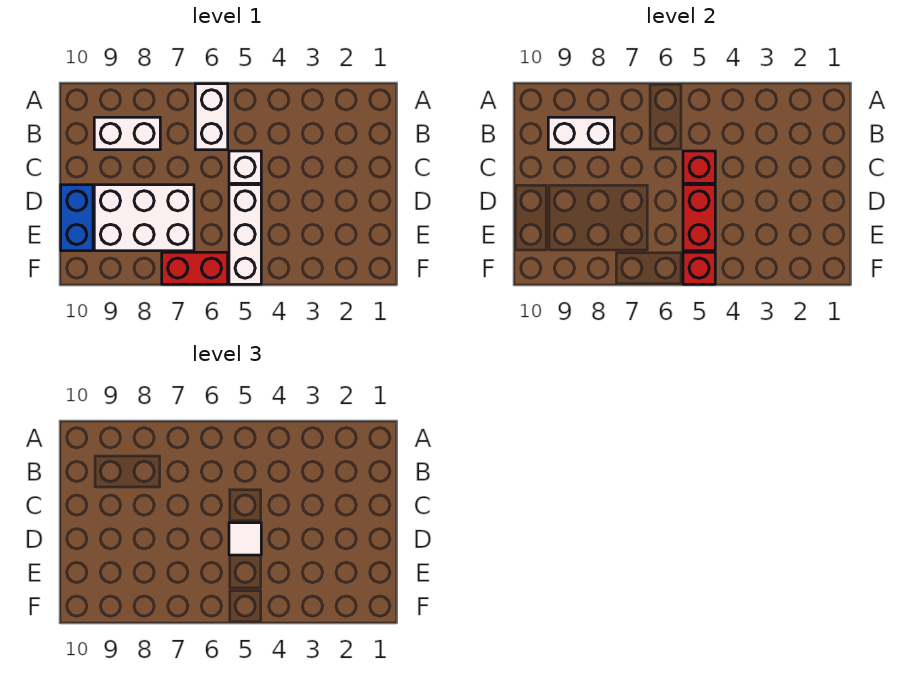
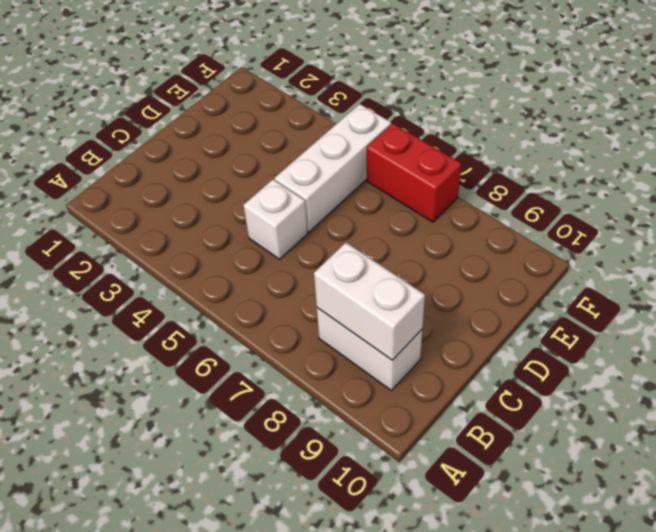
none -> white 1x2 brick [195,84,228,150]
none -> white 2x3 brick [94,185,194,251]
none -> blue 1x2 brick [61,185,93,251]

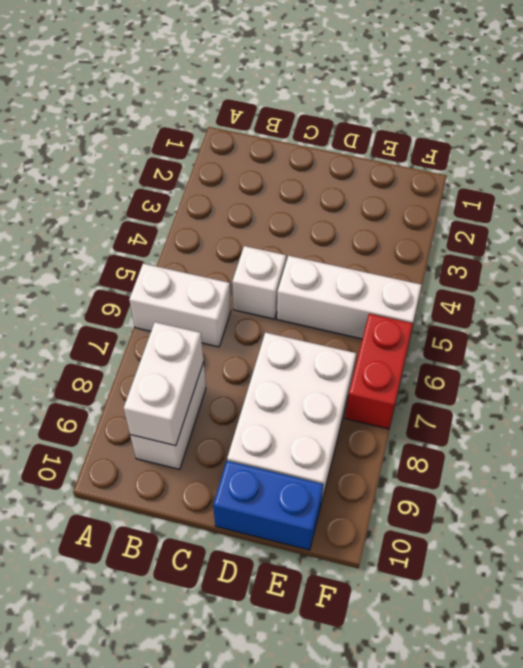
none -> red 1x1 brick [683,151,715,183]
none -> red 1x2 brick [683,185,715,251]
none -> red 1x1 brick [683,252,715,284]

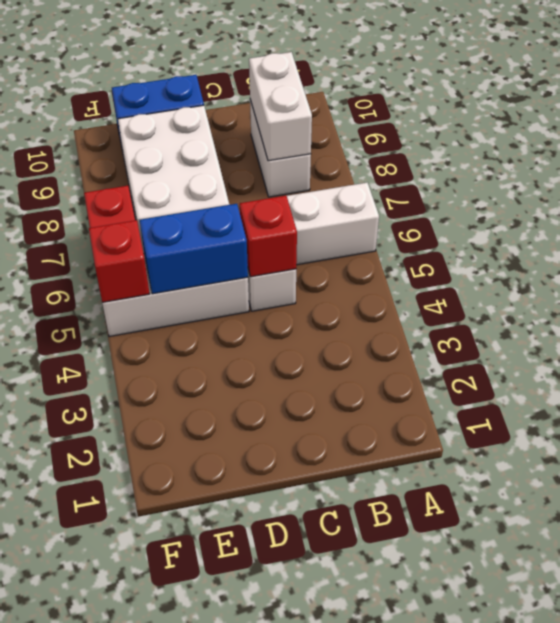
blue 1x2 brick [140,204,248,294] -> red 1x2 brick [683,185,715,251]
none -> white 1x1 tile [229,523,261,555]

